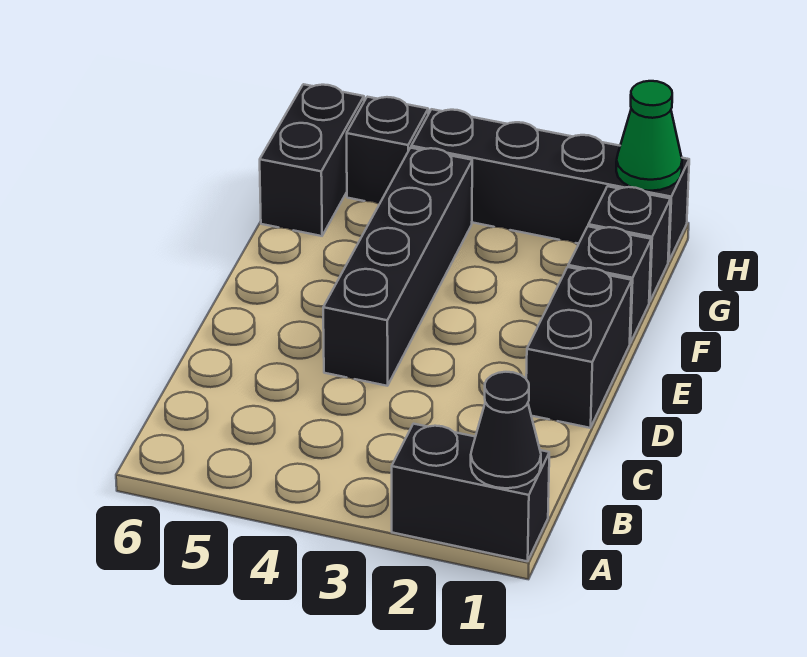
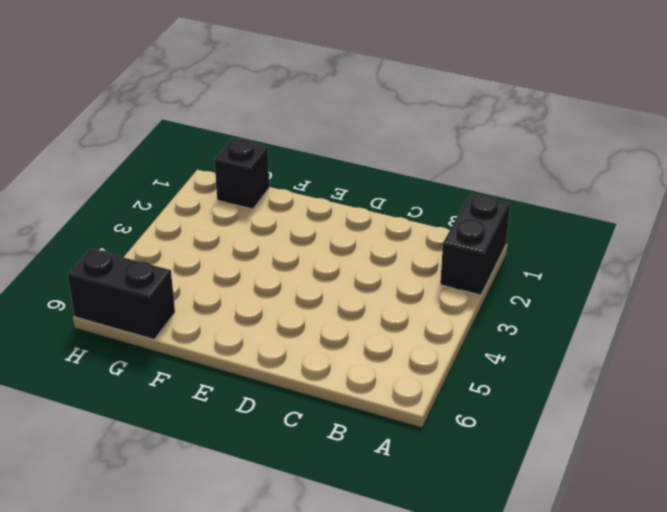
none -> black 1x2 brick [526,267,632,428]
none -> black 1x4 brick [323,148,472,386]

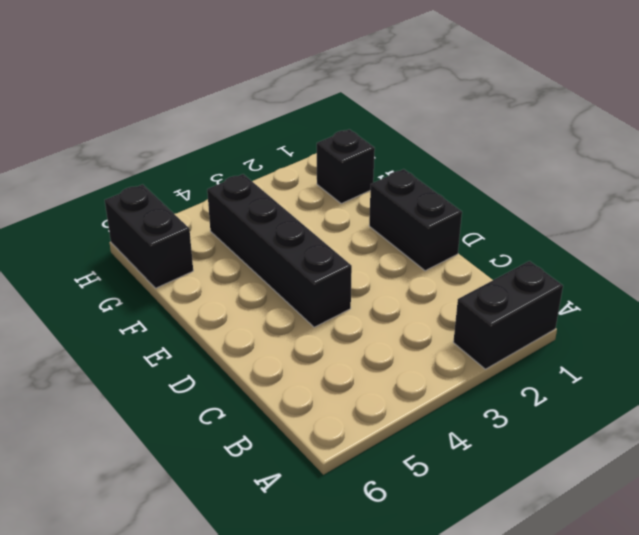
none -> black 1x1 brick [568,226,651,343]
none -> black 1x4 brick [411,109,689,262]

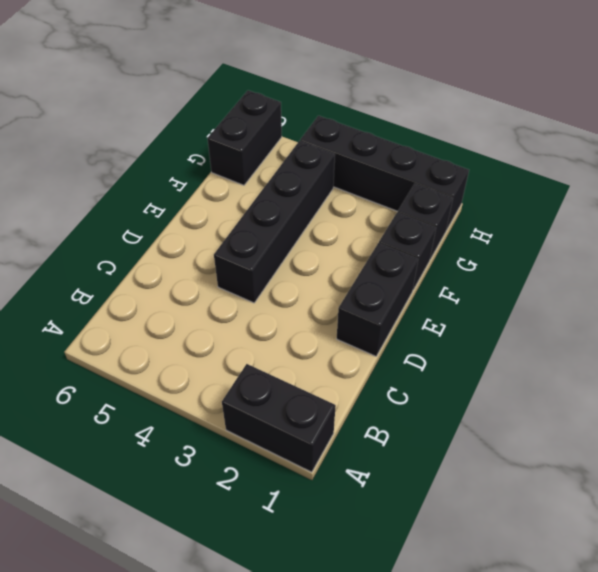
none -> black 1x1 brick [347,97,428,204]
none -> black 1x1 cone [471,372,541,488]

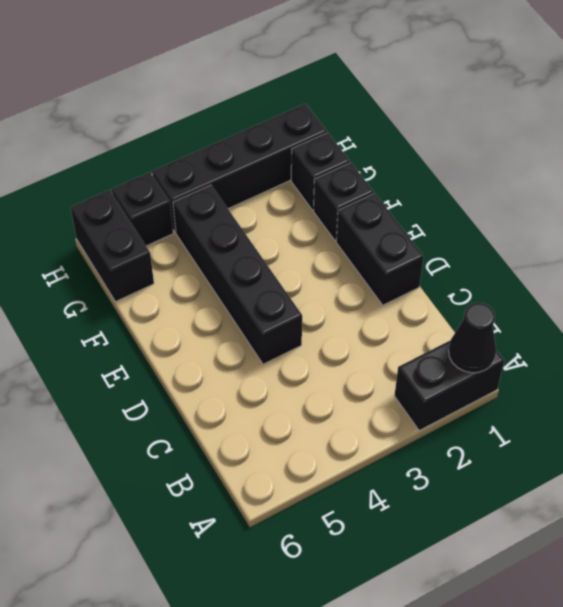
none -> green 1x1 cone [616,81,682,191]

